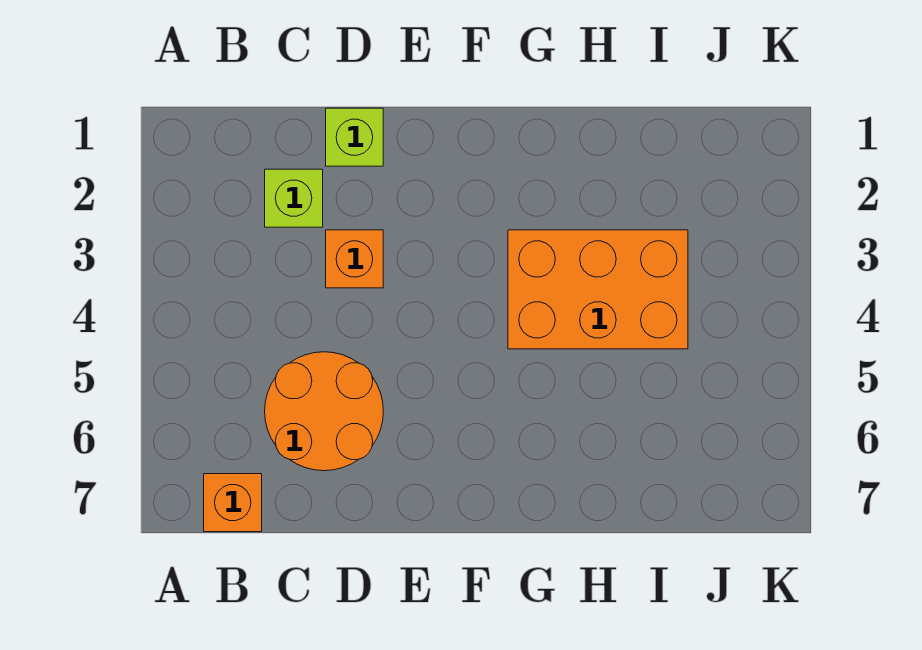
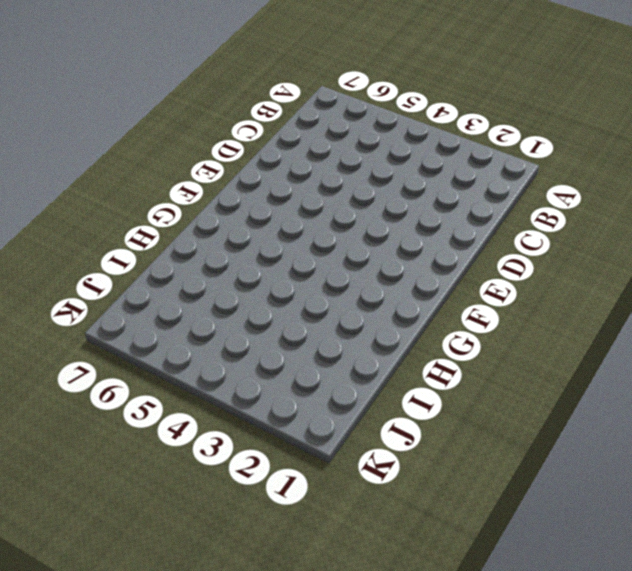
none -> orange 1x1 brick [204,474,262,532]
none -> lime 1x1 brick [265,169,323,227]

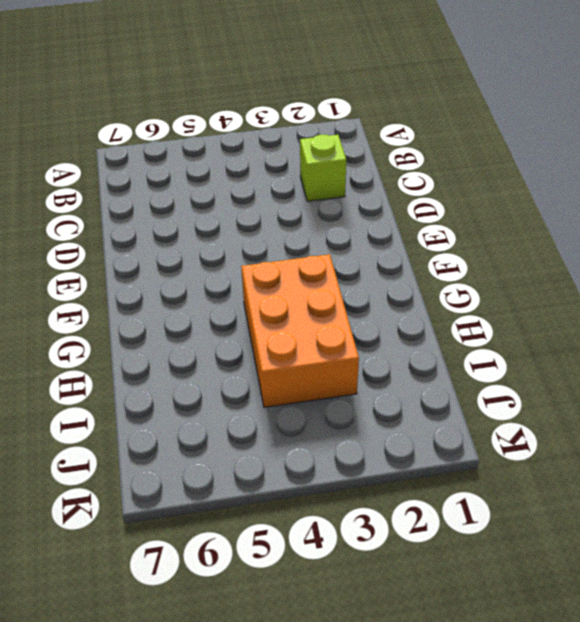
none -> orange 1x1 brick [204,474,262,532]
none -> orange 2x2 round brick [265,352,383,471]

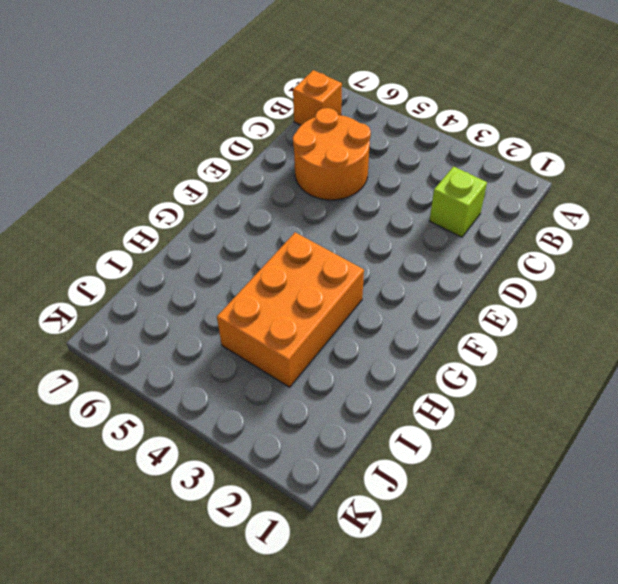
none -> lime 1x1 brick [326,108,383,166]
none -> orange 1x1 brick [326,230,383,288]

